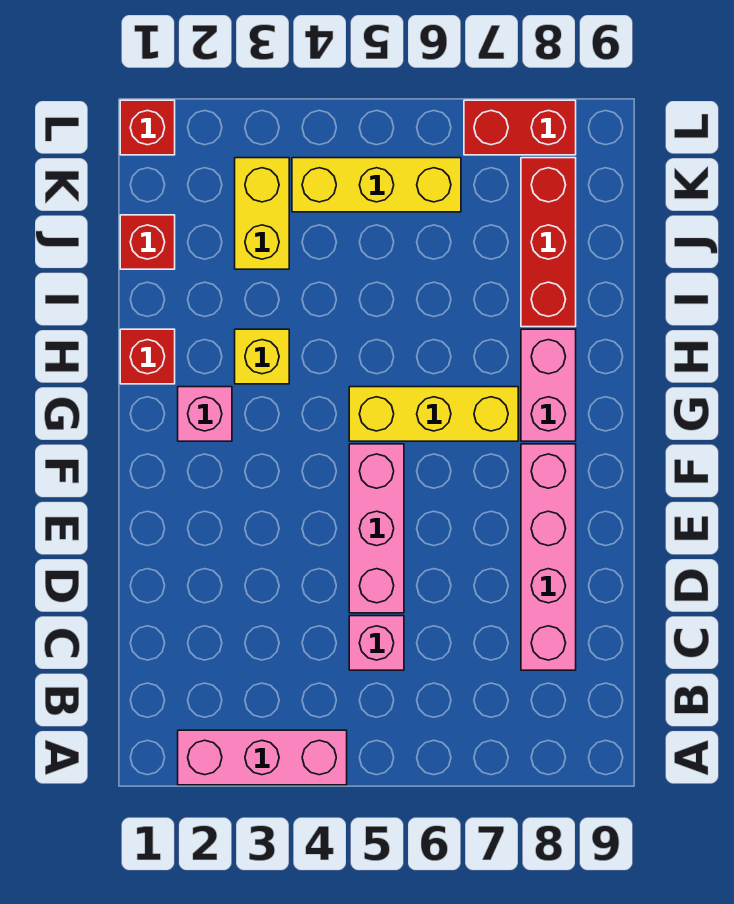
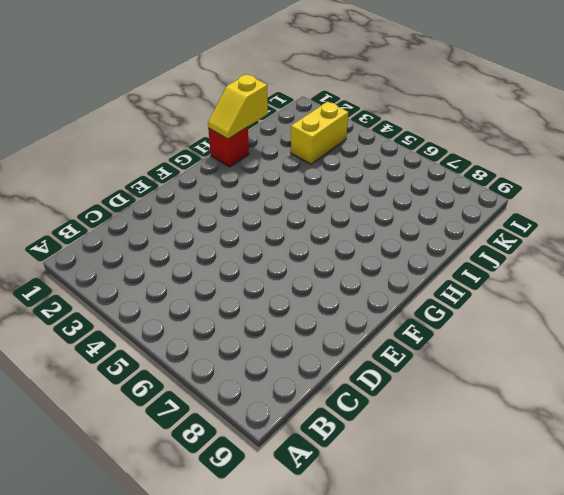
yellow 1x2 slope [208,75,268,139] -> none
none -> pink 1x3 brick [178,730,347,785]
none -> pink 1x1 brick [349,616,404,670]
none -> pink 1x4 brick [521,444,576,670]

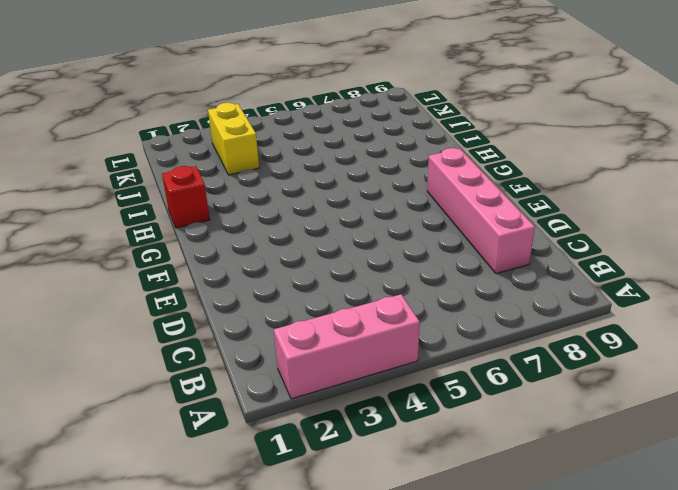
none -> pink 1x1 brick [349,616,404,670]
none -> pink 1x3 brick [349,444,404,613]
none -> pink 1x1 brick [178,387,232,441]

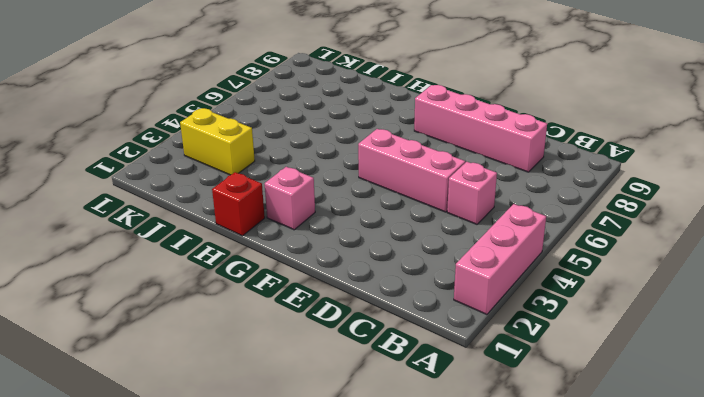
none -> yellow 1x3 brick [349,387,518,441]
none -> pink 1x2 brick [521,329,576,441]
none -> yellow 1x1 brick [235,329,289,384]

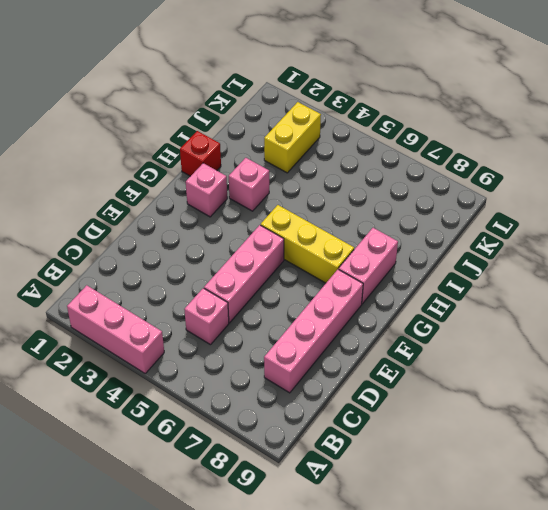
pink 1x1 brick [229,158,269,211] -> yellow 1x1 brick [235,329,289,384]
none -> red 1x3 brick [521,158,576,327]
none -> red 1x1 brick [120,215,175,269]
none -> yellow 1x3 brick [292,158,461,212]

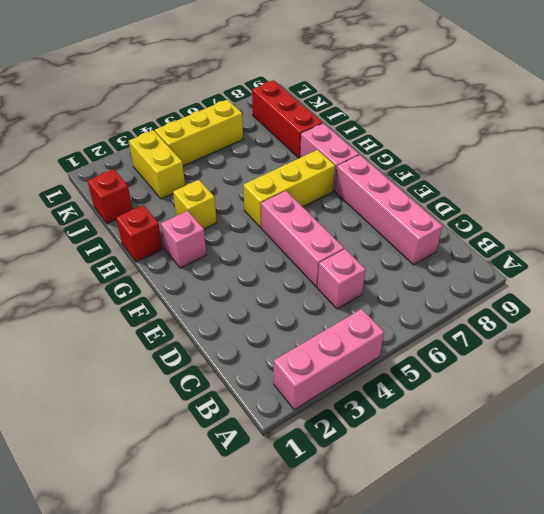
none -> red 1x1 brick [120,100,175,155]
none -> red 1x2 brick [464,100,576,155]

